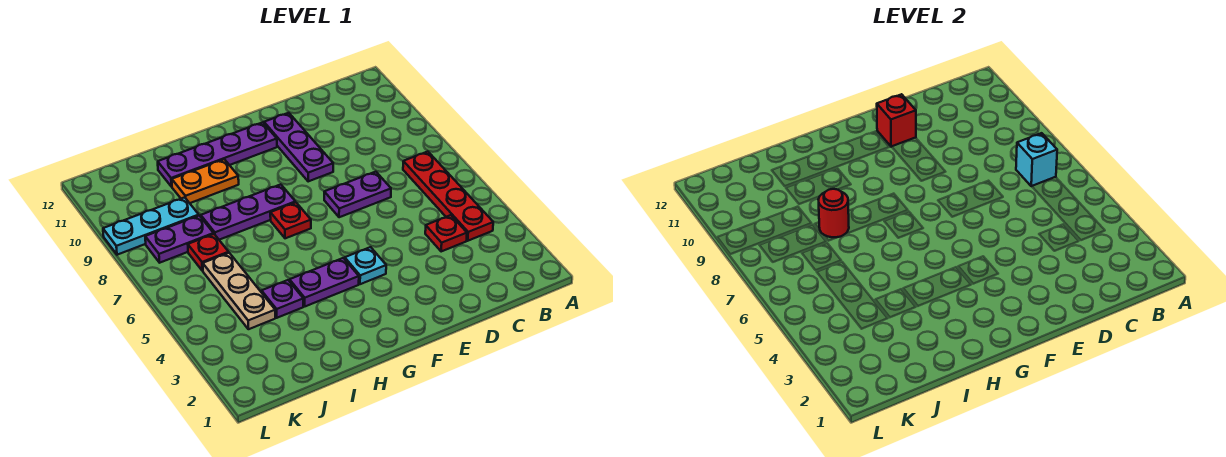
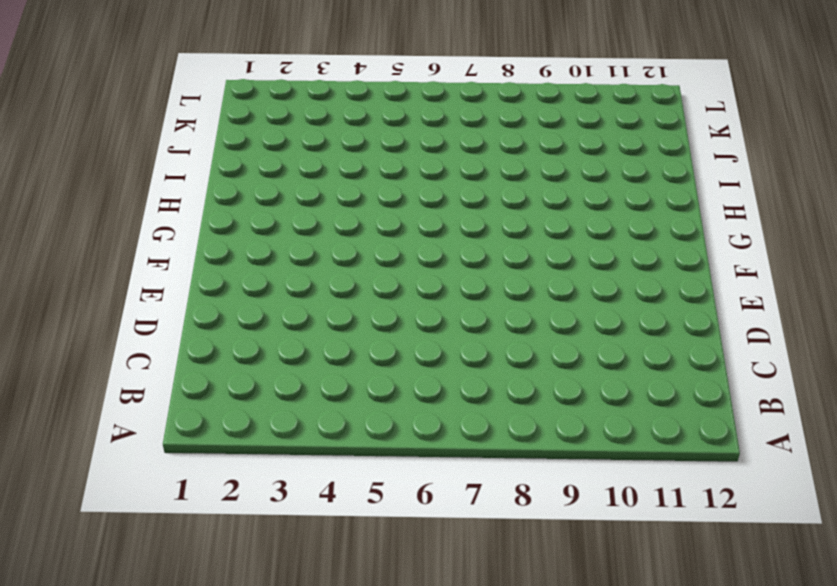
none -> red 1x4 plate [403,152,493,241]
none -> red 1x1 plate [425,215,467,251]
none -> purple 1x2 plate [324,172,391,217]

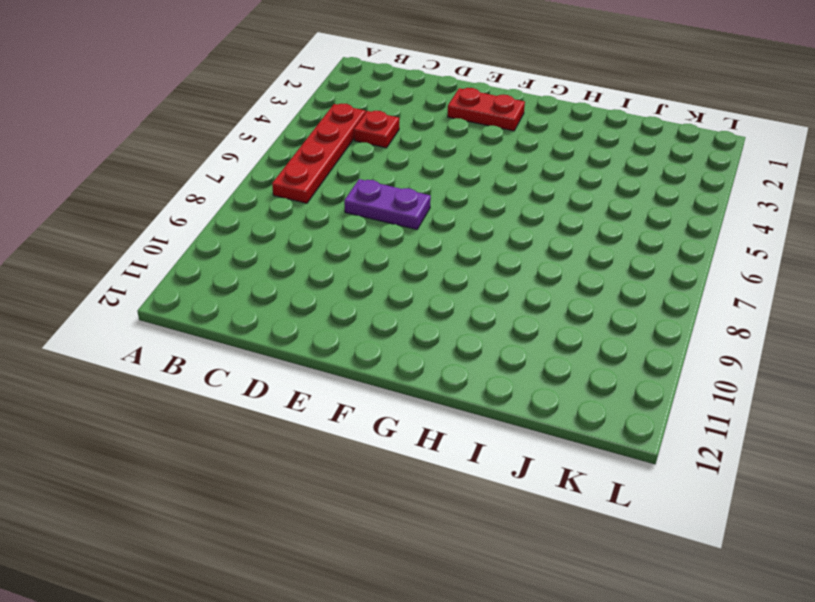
red 1x2 plate [448,88,525,131] -> none
none -> purple 1x3 plate [264,113,333,181]
none -> cyan 1x1 plate [345,247,386,284]
none -> purple 1x4 plate [158,122,277,187]

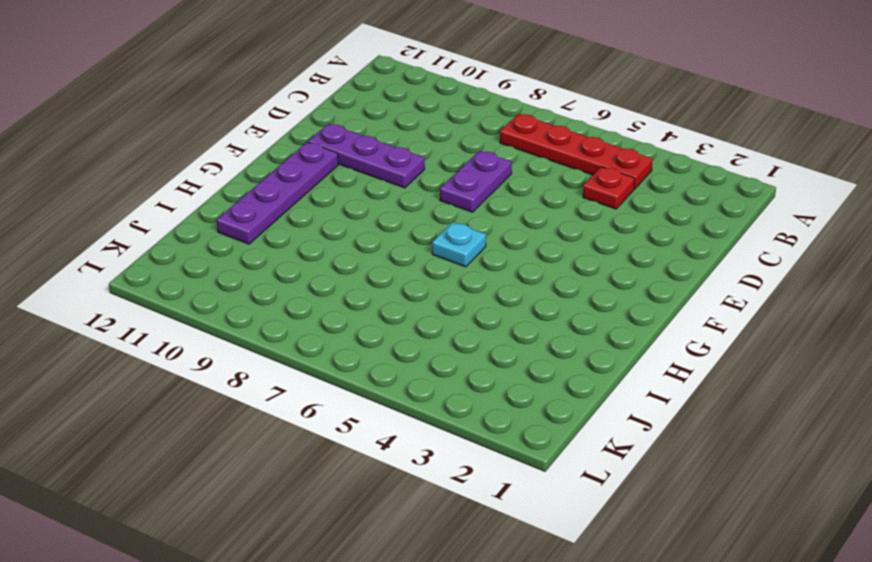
cyan 1x1 plate [432,222,486,267] -> cyan 1x1 plate moved to [345,247,386,284]
none -> purple 1x2 plate [290,258,359,306]
none -> red 1x1 plate [270,202,311,238]
none -> purple 1x3 plate [201,184,295,240]

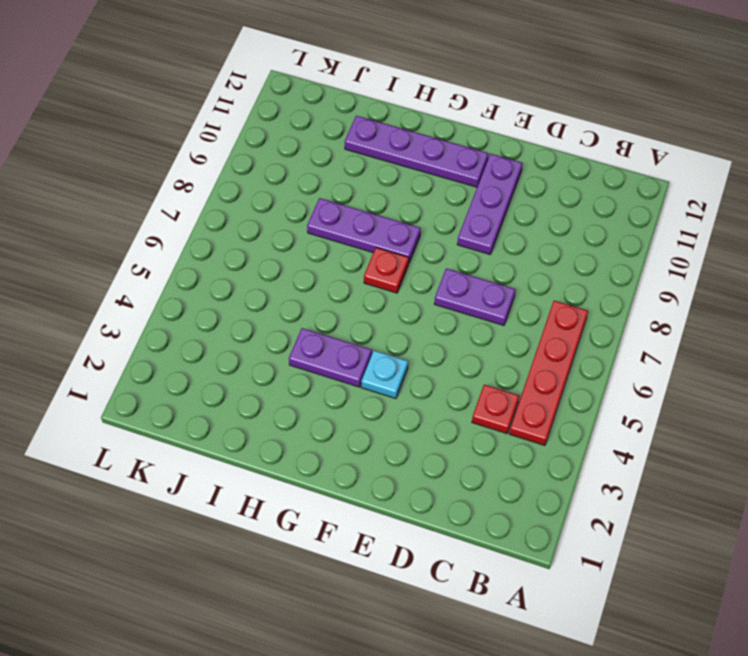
none -> orange 1x2 plate [172,159,239,203]
none -> purple 1x1 plate [262,280,303,318]
none -> tan 1x3 plate [203,253,275,329]

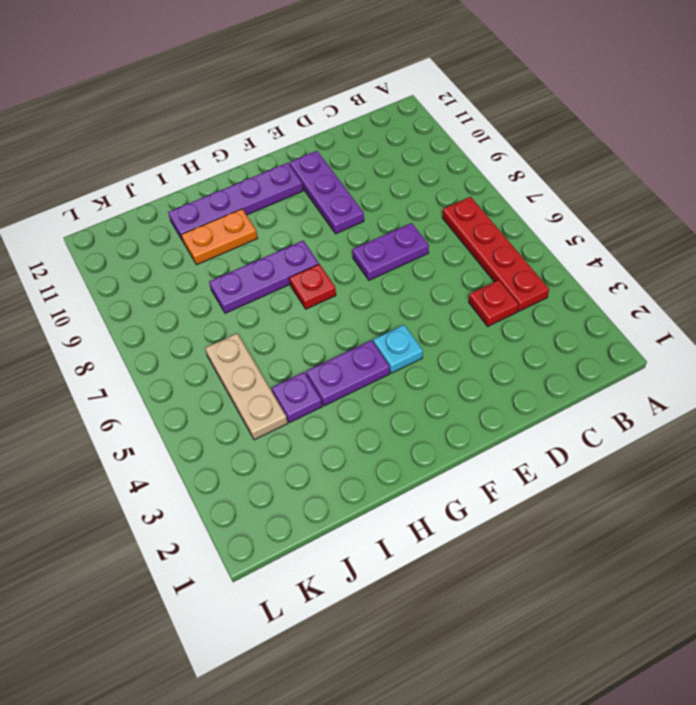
none -> red 1x1 plate [188,234,229,271]
none -> purple 1x2 plate [145,216,214,263]
none -> cyan 1x3 plate [103,197,199,255]

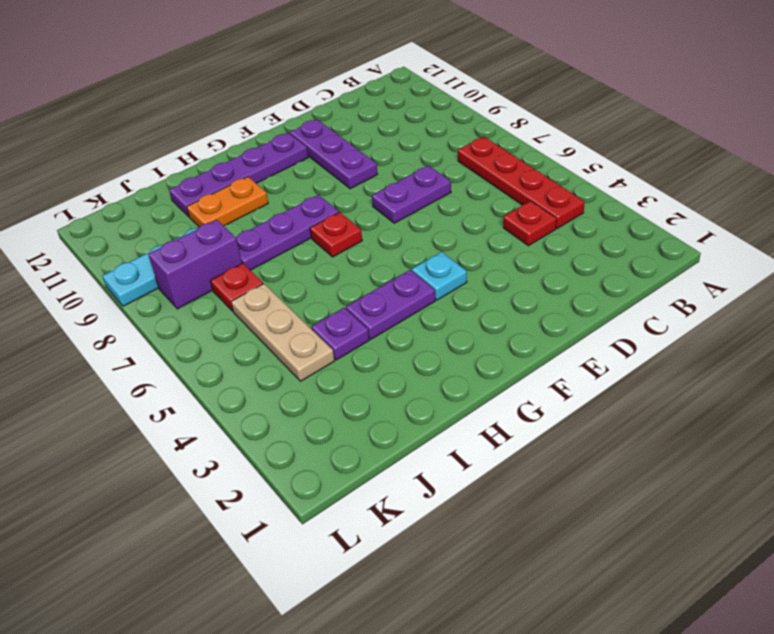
purple 1x2 brick [148,220,242,309] -> purple 1x2 plate [145,216,214,263]
none -> cyan 1x1 brick [1016,133,1057,186]
none -> red 1x1 brick [877,94,916,147]
none -> red 1x1 round brick [818,189,849,238]

